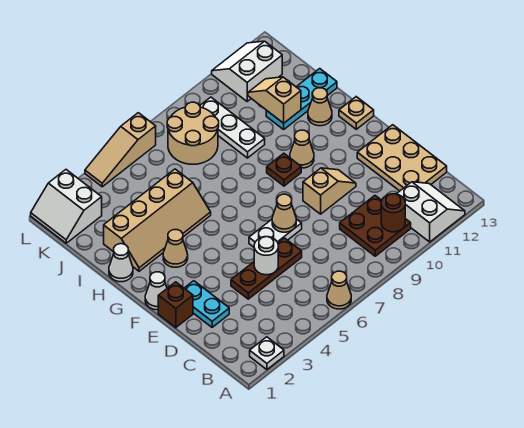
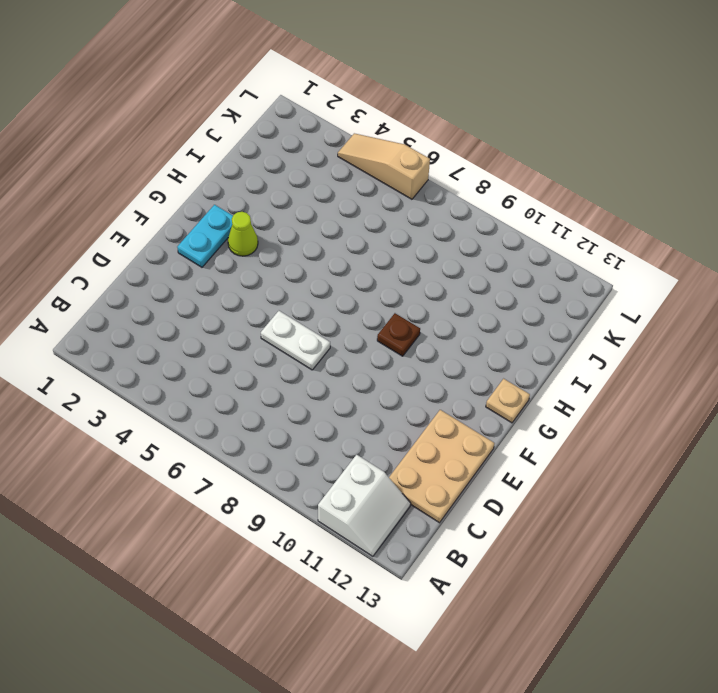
cyan 1x2 plate [177,205,233,267] -> cyan 1x2 plate moved to [184,281,229,327]
lime 1x1 cone [228,212,258,256] -> tan 1x1 cone [163,230,188,267]
none -> white 1x1 plate [250,337,284,370]
none -> tan 1x1 cone [327,271,351,309]
none -> brown 2x2 plate [340,196,411,256]

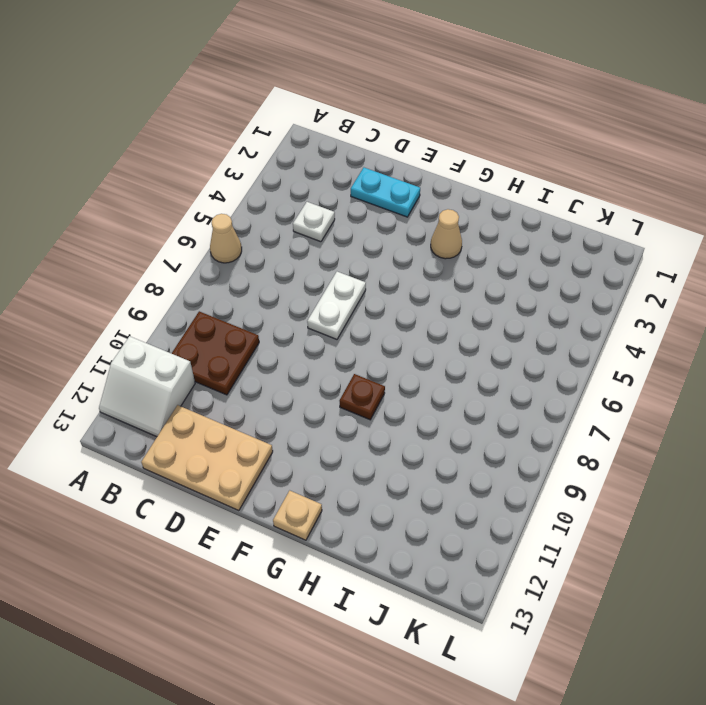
white 1x1 plate [293,202,335,242] -> white 1x1 plate moved to [250,337,284,370]
none -> brown 1x3 plate [231,238,302,299]
none -> brown 1x1 brick [158,282,193,328]
none -> tan 1x2 slope [303,168,356,214]

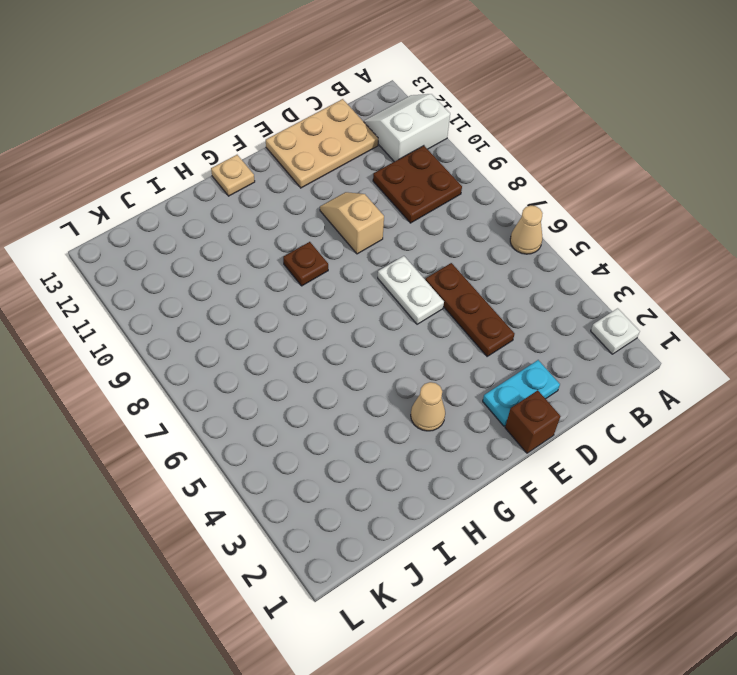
none -> white 1x1 cone [145,272,167,310]
none -> tan 1x1 cone [290,130,314,168]
none -> white 1x1 cone [109,244,133,282]

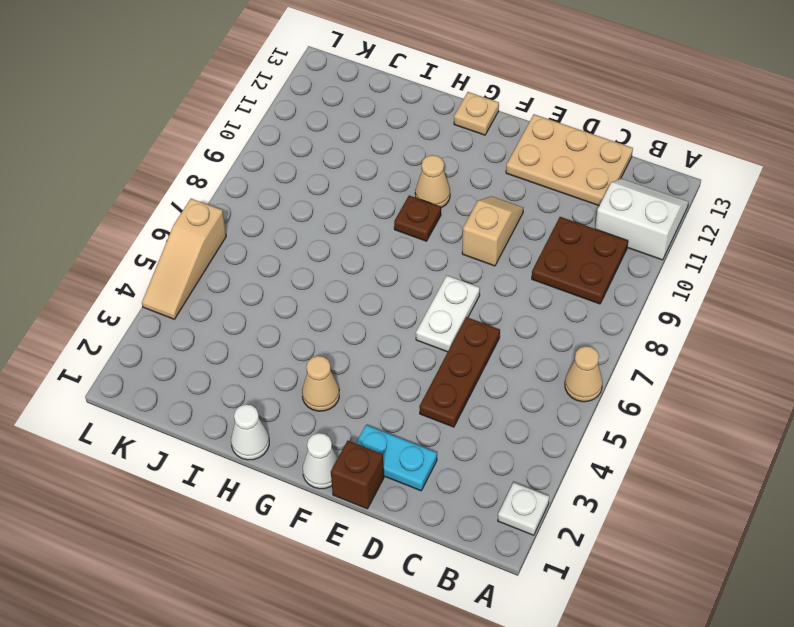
none -> tan 2x4 slope [104,169,211,271]
none -> tan 1x1 cone [308,88,332,126]
none -> white 1x3 plate [200,97,265,158]

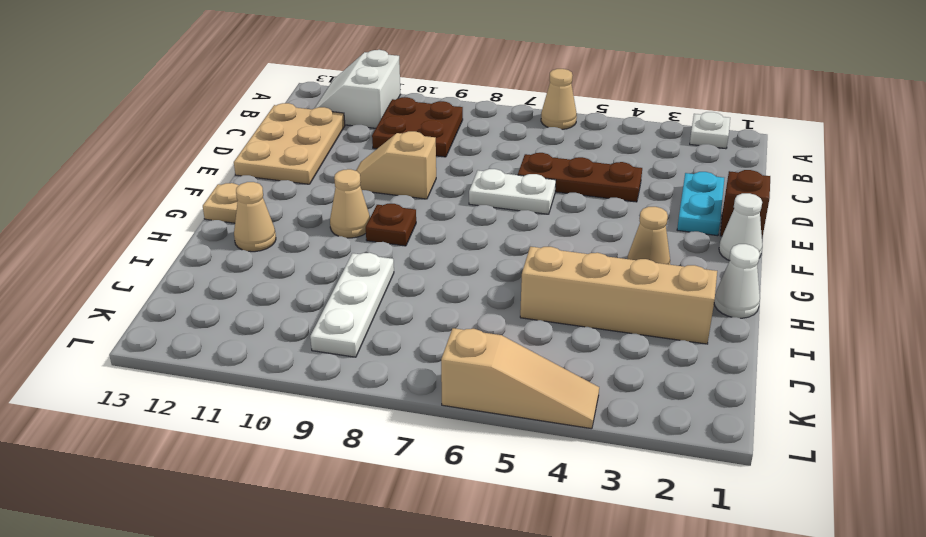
none -> cyan 1x3 plate [266,69,337,129]
none -> tan 2x2 round brick [167,102,219,164]
none -> white 2x2 slope [31,170,102,243]

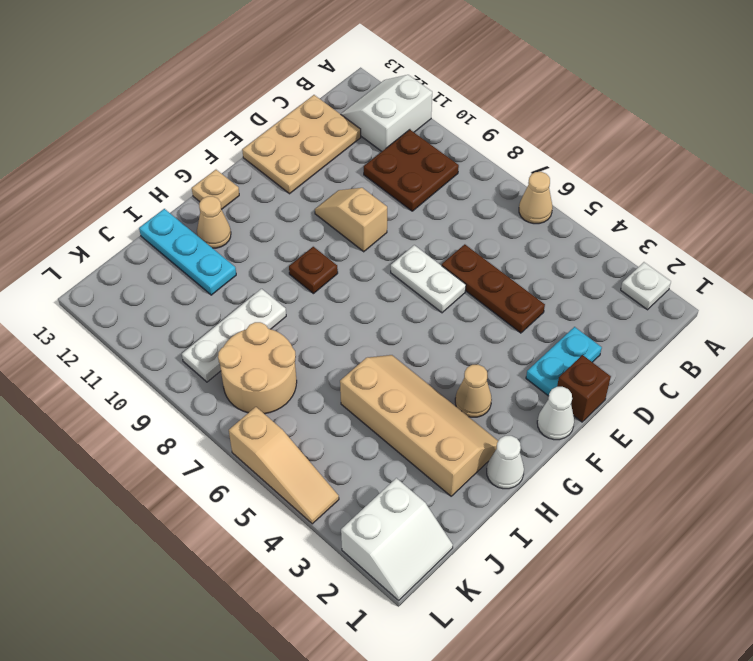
none -> tan 1x1 cone [290,130,314,168]
none -> white 2x2 slope [212,41,282,101]
none -> brown 1x1 round brick [381,194,405,232]

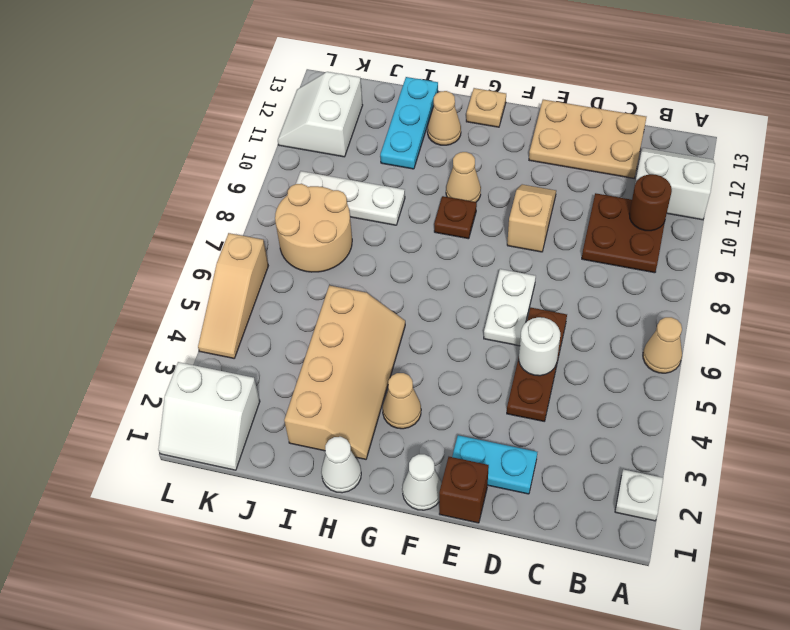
none -> tan 1x1 cone [272,194,296,232]
none -> tan 1x2 slope [248,77,301,123]

